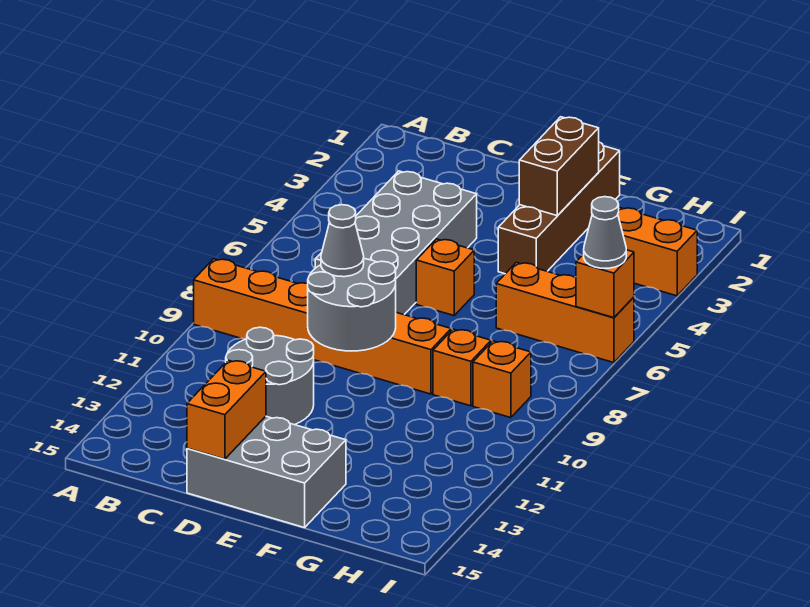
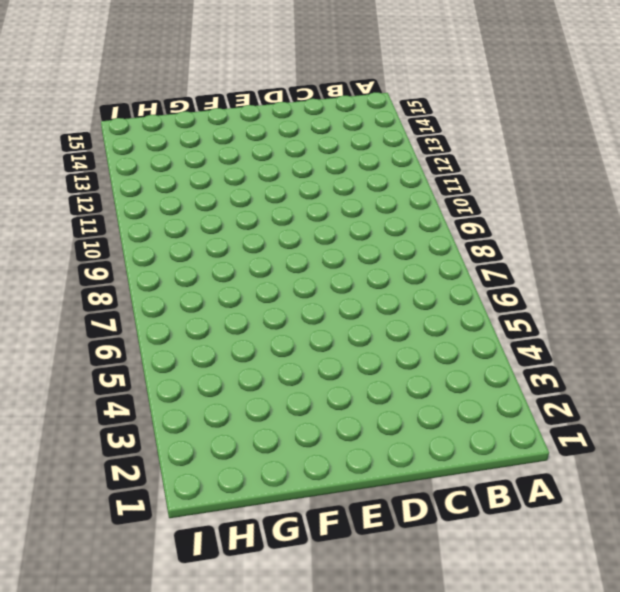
none -> orange 1x6 brick [194,259,451,394]
none -> grey 2x4 brick [315,171,477,315]
none -> grey 2x2 round brick [226,327,314,425]

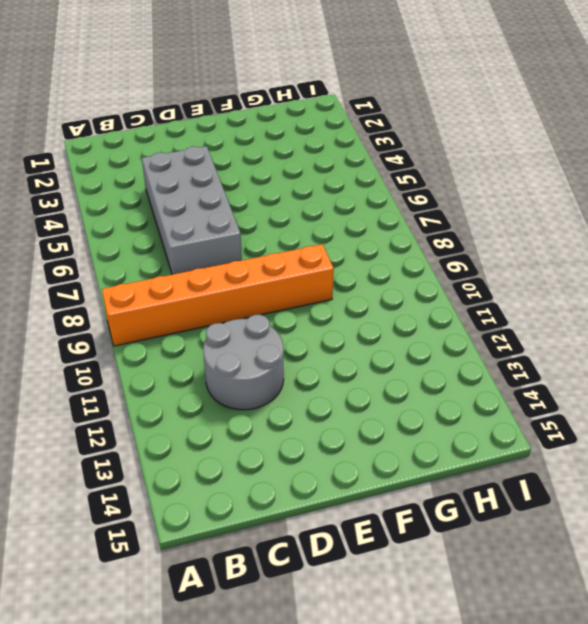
none -> grey 2x3 brick [187,416,346,528]
none -> orange 1x1 brick [416,239,474,316]
none -> brown 1x4 brick [498,142,620,274]

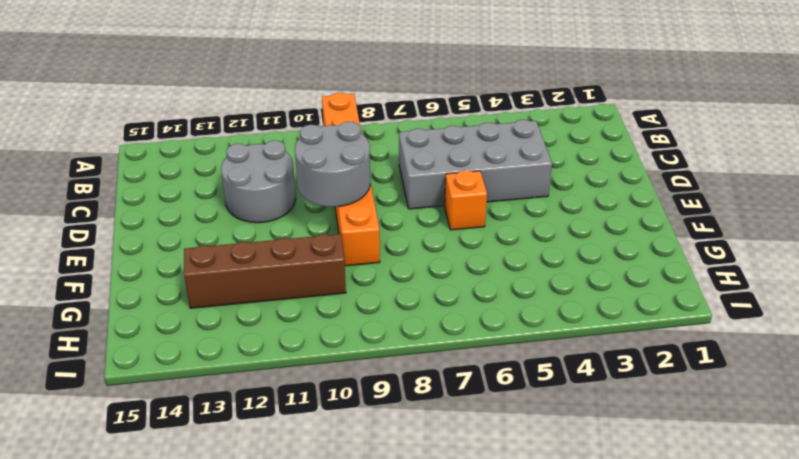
brown 1x4 brick [184,234,346,308] -> brown 1x4 brick moved to [498,142,620,274]
none -> grey 2x3 brick [187,416,346,528]
none -> orange 1x3 brick [496,262,634,363]
none -> orange 1x1 brick [433,329,491,406]

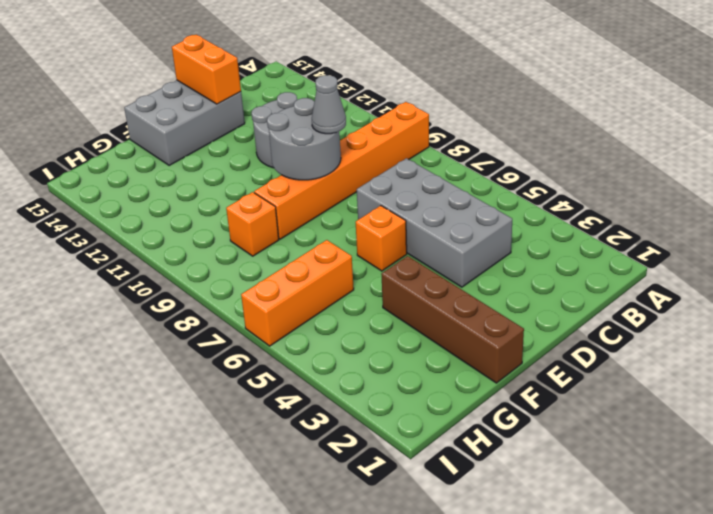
none -> orange 1x2 brick [618,208,697,296]
none -> orange 1x1 brick [473,341,531,418]
none -> brown 1x2 brick [519,117,599,216]

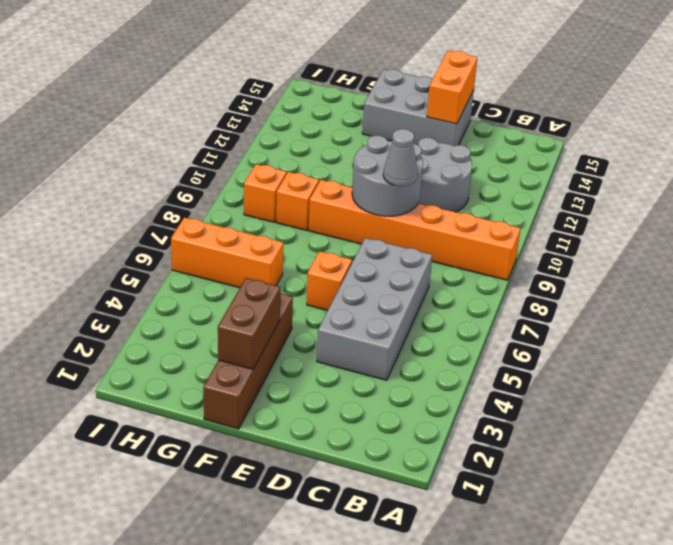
none -> orange 1x2 brick [618,208,697,296]
none -> orange 1x1 brick [576,250,634,318]
none -> grey 1x1 cone [584,197,626,268]

